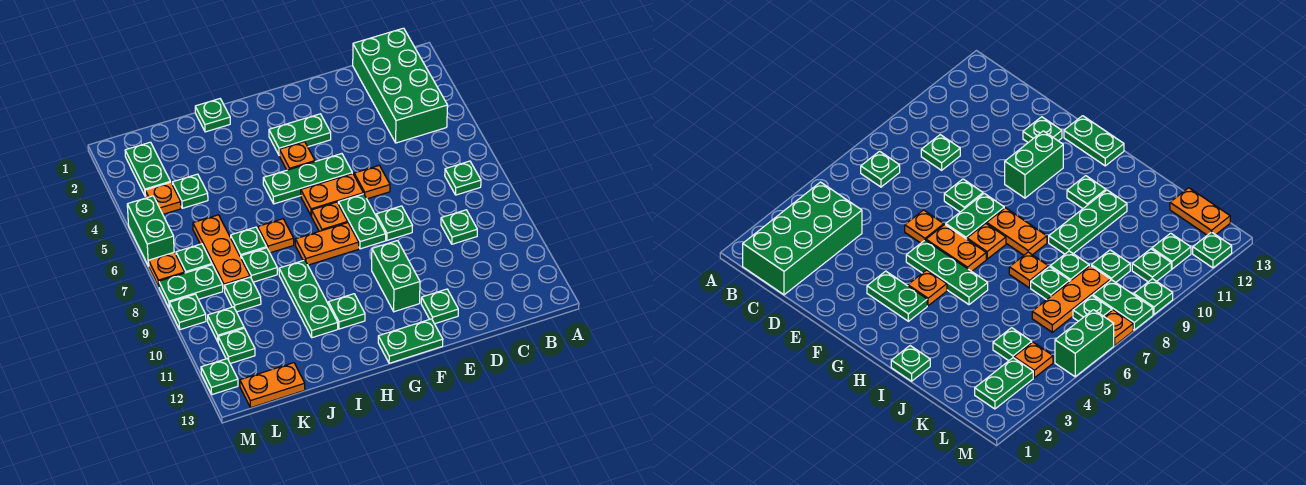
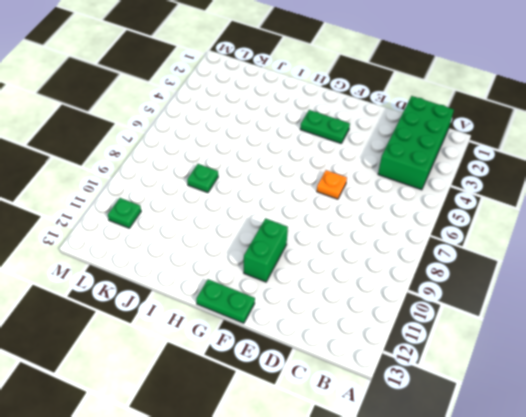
none -> green 1x1 plate [445,161,481,195]
none -> green 1x1 plate [441,210,477,244]
none -> green 1x1 plate [376,206,413,240]
none -> green 1x1 plate [421,289,458,324]

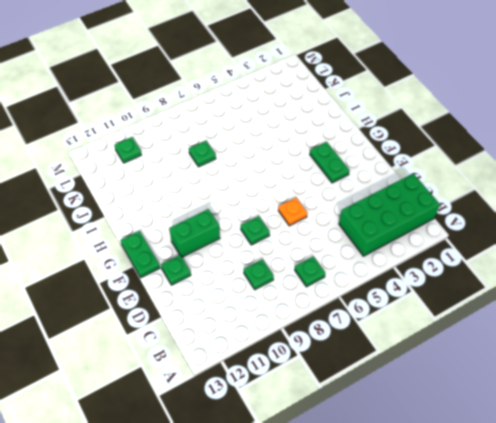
none -> green 1x3 plate [263,154,352,204]
none -> orange 1x2 plate [301,174,363,216]
none -> green 1x2 plate [338,194,386,249]
none -> orange 1x1 plate [279,142,315,170]

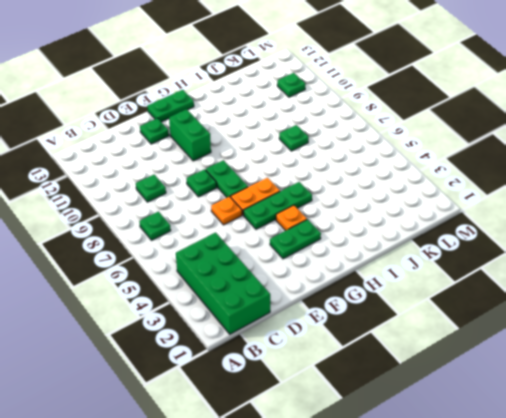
none -> orange 1x1 plate [312,202,348,231]
none -> orange 1x2 plate [295,223,359,265]
none -> green 1x1 plate [328,294,365,329]
none -> green 1x1 plate [195,99,230,132]

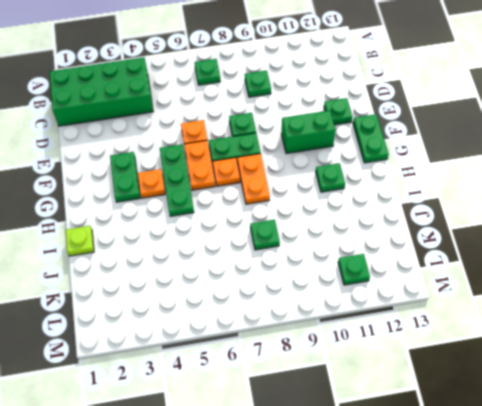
lime 1x1 plate [65,226,94,256] -> green 1x1 plate [195,99,230,132]
none -> orange 1x1 plate [258,219,294,253]
none -> green 1x3 plate [279,260,338,338]
none -> green 1x1 plate [231,227,267,257]
none -> green 1x1 plate [172,174,208,208]

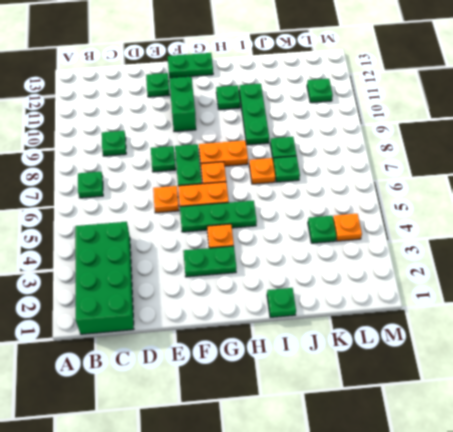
none -> orange 1x3 plate [193,215,250,291]
none -> green 1x1 plate [224,277,261,312]
none -> orange 1x2 plate [240,363,305,408]
none -> green 1x2 plate [125,142,170,195]

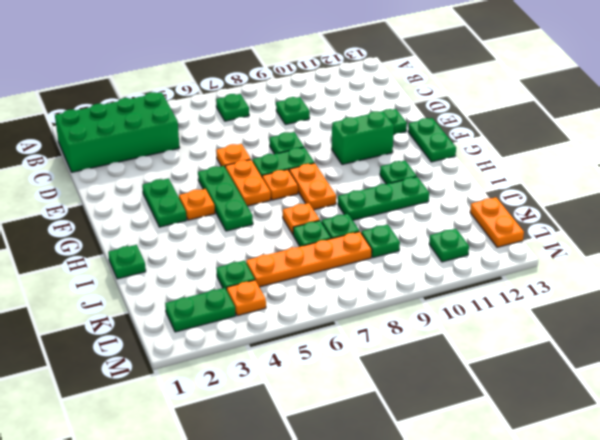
orange 1x4 plate [246,232,372,287] -> orange 1x3 plate [193,215,250,291]
none -> green 1x1 plate [176,244,212,273]
none -> green 1x2 plate [159,265,223,308]
none -> green 1x1 plate [208,307,244,342]
none -> green 1x2 brick [127,196,174,266]

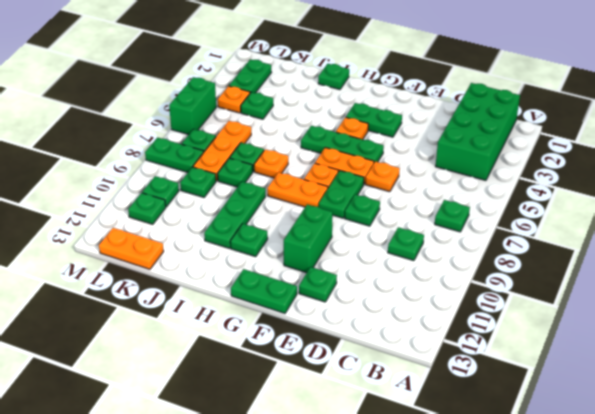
none -> orange 1x1 plate [149,252,185,287]
none -> green 1x1 plate [169,294,206,330]
none -> green 1x1 plate [201,359,238,394]

